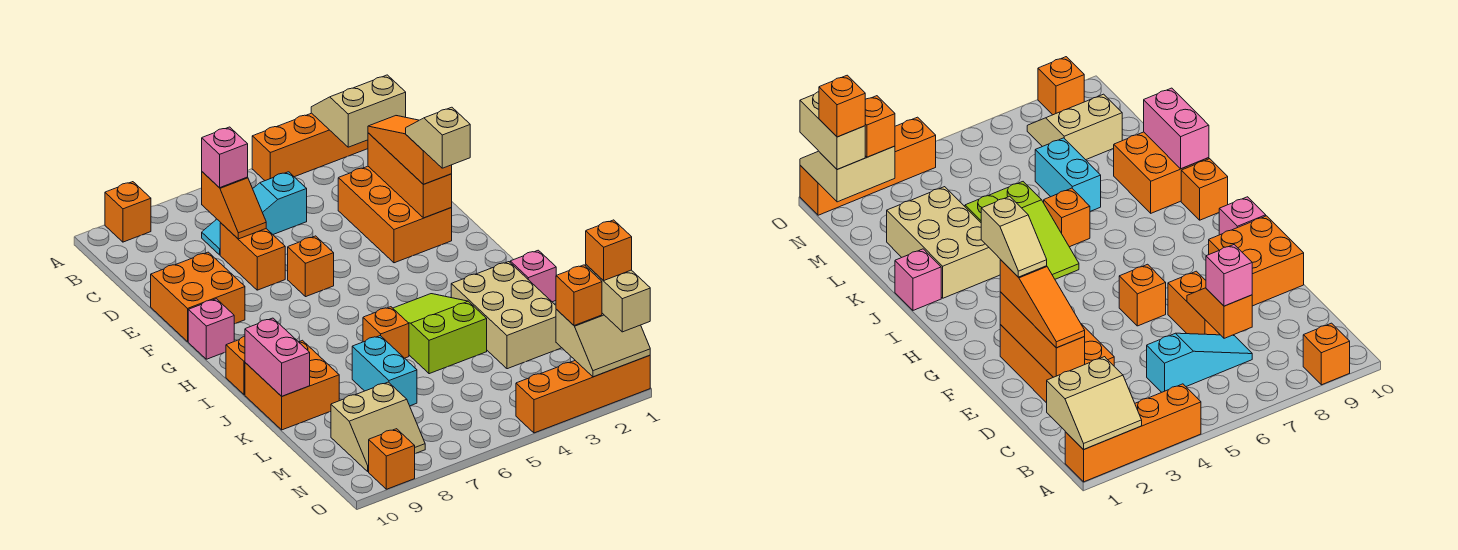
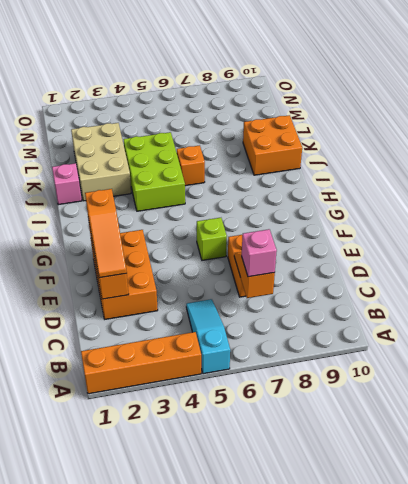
cyan 1x3 slope [186,299,230,374] -> cyan 1x3 slope turned to [202,172,307,255]
lime 1x1 brick [197,218,227,260] -> orange 1x1 brick [288,236,334,297]
lime 2x3 brick [123,132,185,211] -> lime 2x3 slope [393,294,487,374]
none -> orange 1x1 brick [105,182,151,242]
none -> orange 2x2 brick [151,252,245,342]
none -> pink 1x1 brick [188,299,234,359]

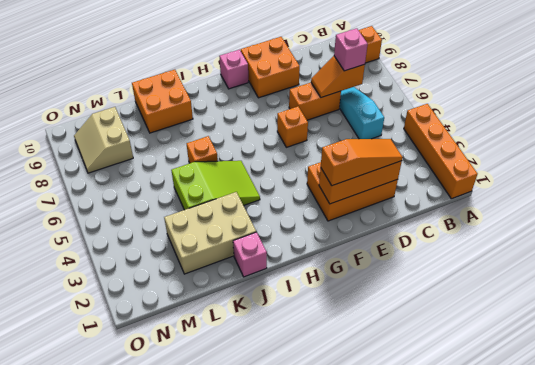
none -> orange 1x1 brick [226,336,245,395]
none -> cyan 1x2 brick [352,336,417,406]
none -> orange 1x4 brick [516,355,650,433]

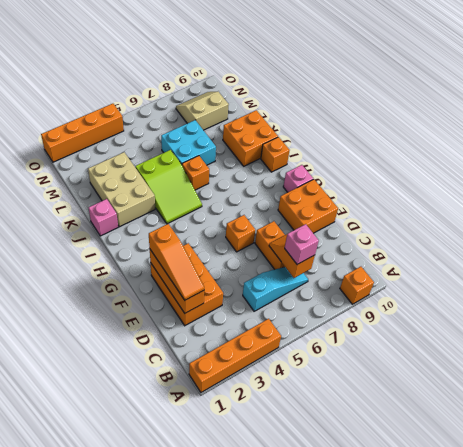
cyan 2x2 brick [161,120,216,165] -> cyan 1x2 brick [352,336,417,406]
none -> orange 1x1 brick [369,429,415,489]
none -> tan 2x2 slope [311,75,406,147]
none -> pink 1x2 brick [245,318,310,396]

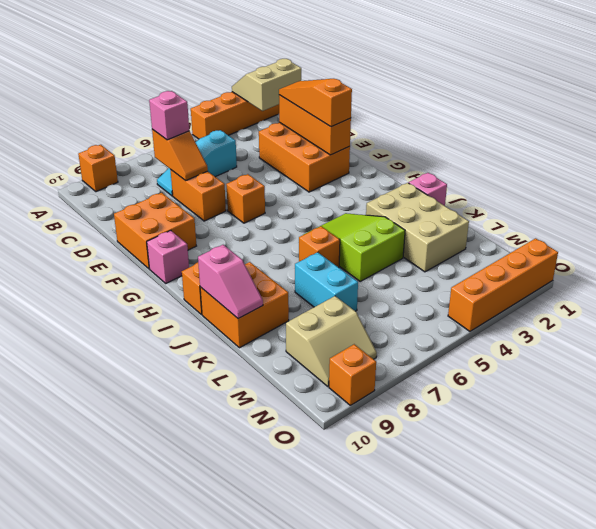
pink 1x2 slope [198,245,263,319] -> pink 1x2 brick [245,318,310,396]
none -> tan 2x2 slope [556,310,650,377]
none -> tan 1x2 brick [586,265,650,332]
none -> orange 1x1 brick [556,265,602,326]

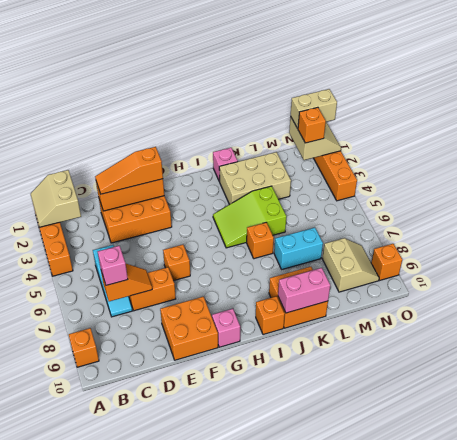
none -> tan 1x2 slope [406,107,470,168]
none -> orange 1x1 brick [586,220,632,281]

